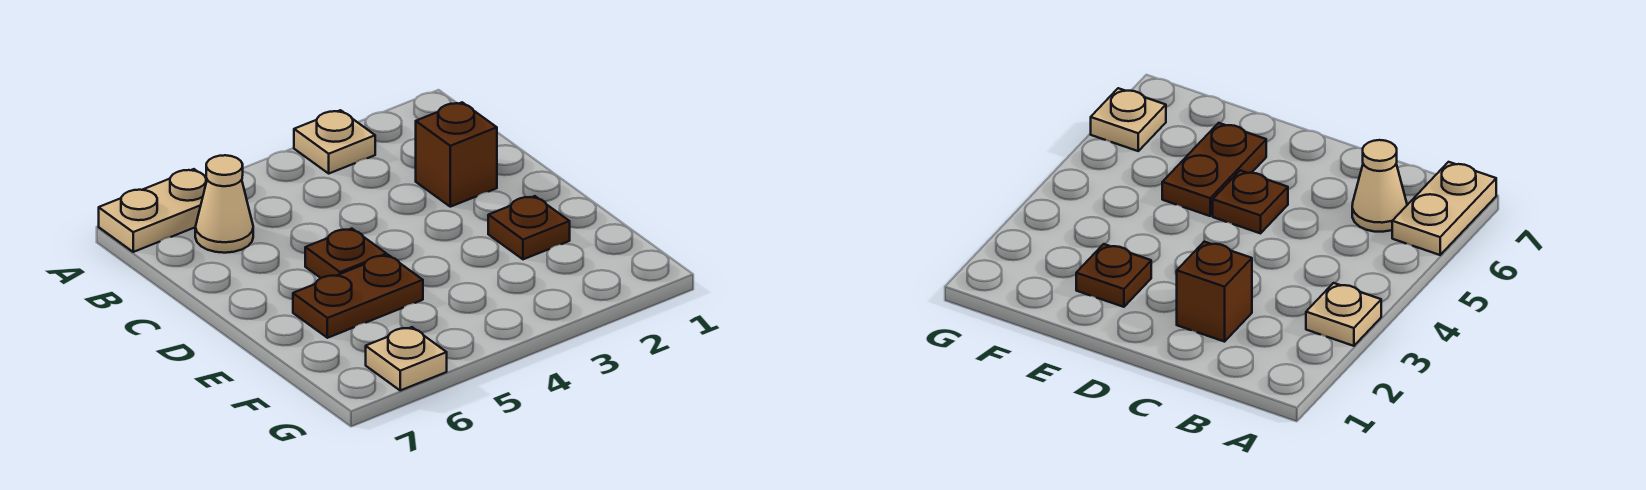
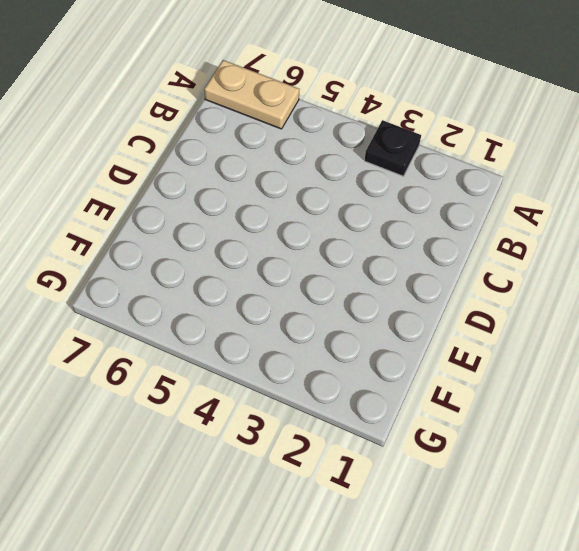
black 1x1 plate [364,120,421,176] -> tan 1x1 plate [294,110,375,173]
none -> tan 1x1 cone [195,155,253,253]
none -> brown 1x1 brick [416,102,497,207]

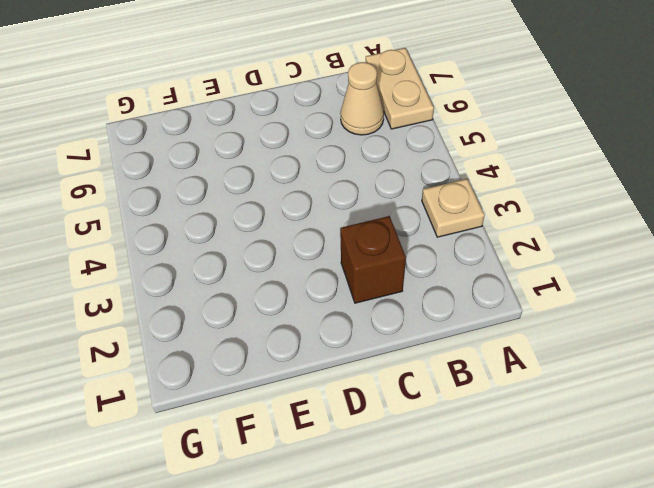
none -> brown 1x1 plate [305,229,387,278]
none -> brown 1x1 plate [488,196,570,259]

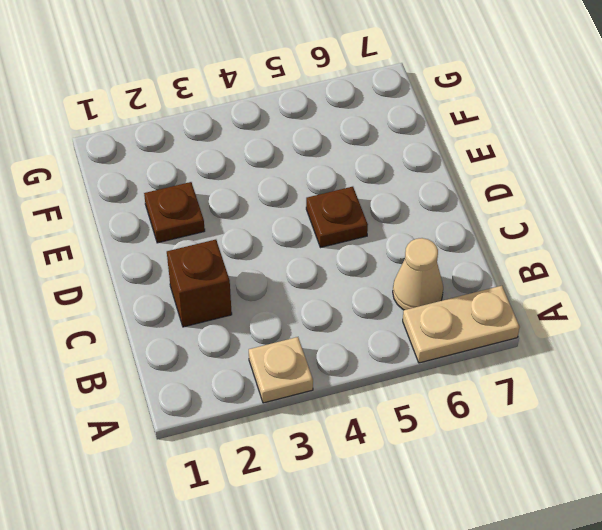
none -> brown 1x2 plate [293,255,423,338]
none -> tan 1x1 plate [366,327,447,390]

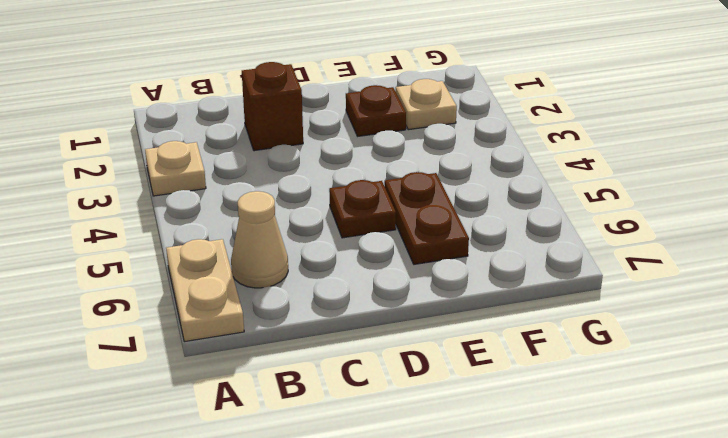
tan 1x1 plate [396,79,457,130] -> tan 1x1 plate moved to [366,327,447,390]

